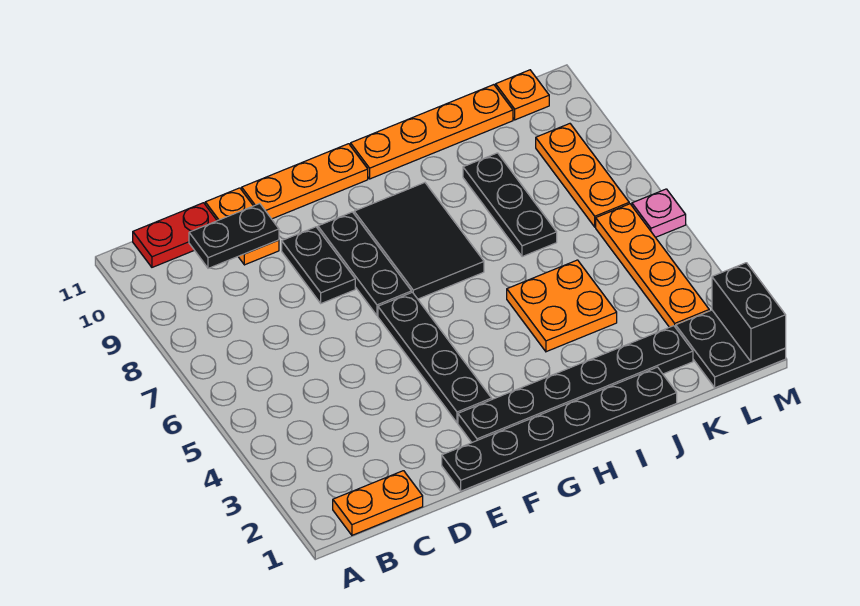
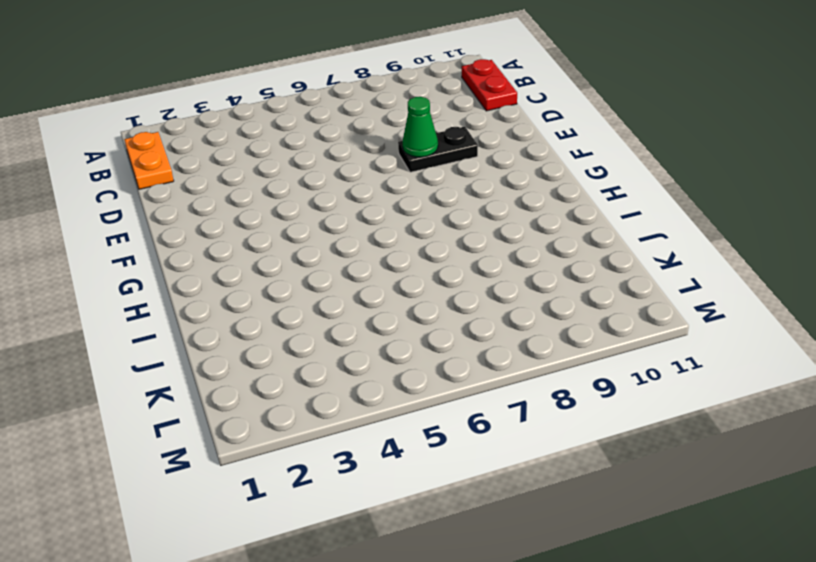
green 1x1 cone [402,97,438,157] -> none
none -> orange 1x2 plate [205,188,279,265]
none -> black 1x6 plate [442,367,677,491]
none -> orange 1x3 plate [242,144,368,219]

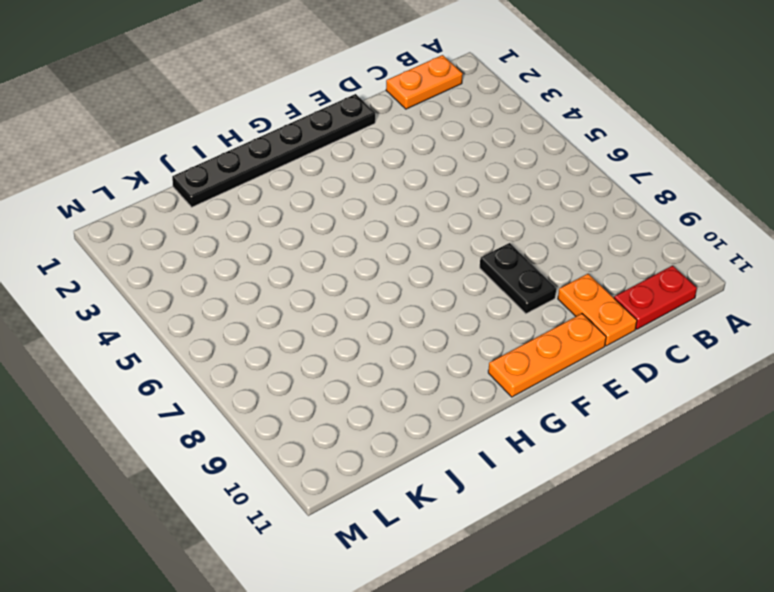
none -> black 1x6 plate [458,326,693,442]
none -> black 1x4 plate [378,292,492,423]
none -> black 1x3 plate [318,212,412,316]

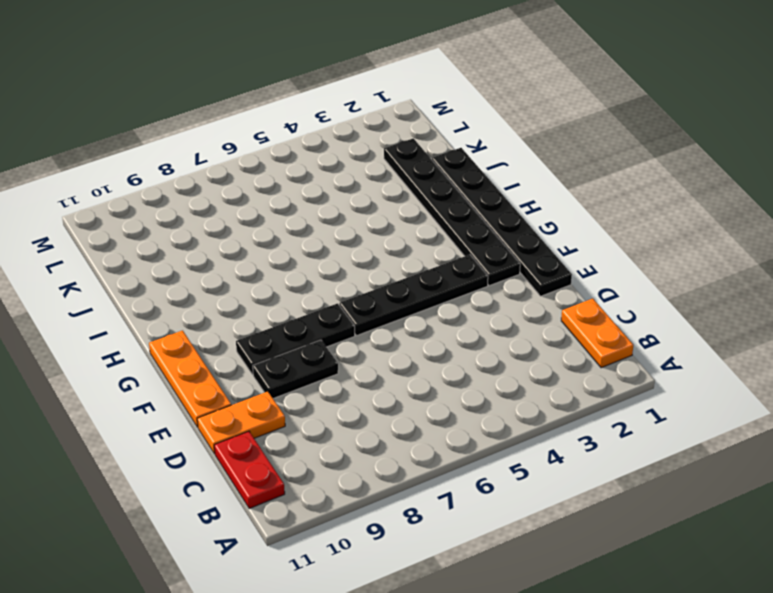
none -> black 2x3 tile [354,183,484,299]
none -> orange 1x4 plate [351,85,513,179]
none -> orange 2x2 plate [507,260,617,352]

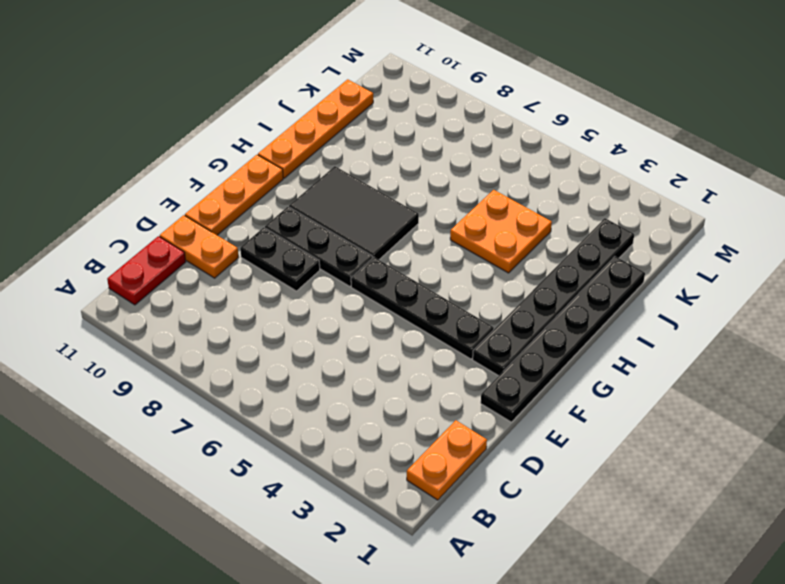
none -> black 1x3 plate [463,153,557,257]
none -> black 2x2 plate [676,310,786,388]
none -> orange 1x4 plate [596,204,709,328]

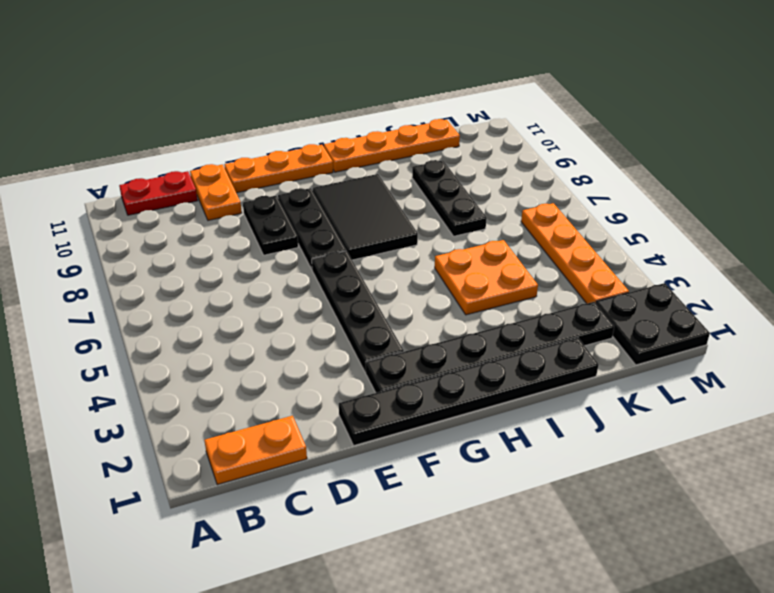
none -> orange 1x3 plate [536,124,629,227]
none -> orange 1x1 plate [496,70,549,120]
none -> pink 1x1 plate [632,189,686,237]

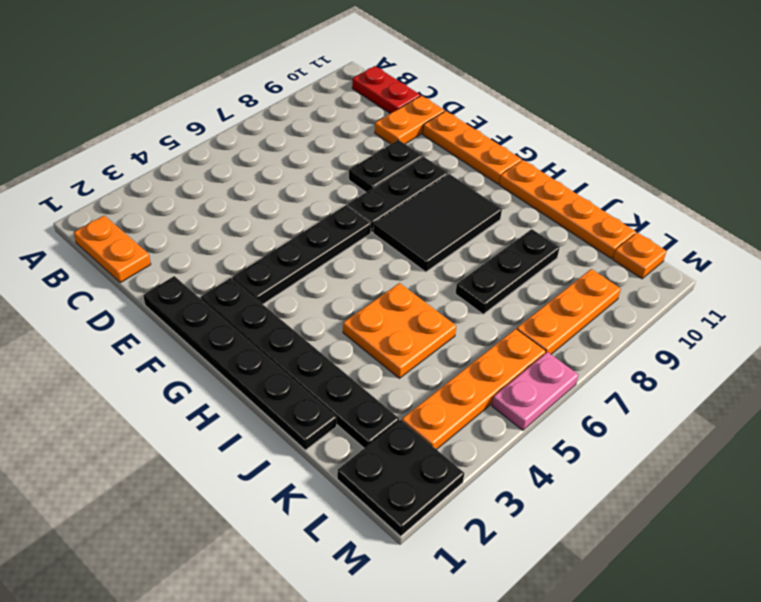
pink 1x2 plate [492,352,578,430] -> pink 1x1 plate [632,189,686,237]
none -> black 1x2 plate [189,204,279,268]
none -> black 1x2 brick [712,263,786,362]

